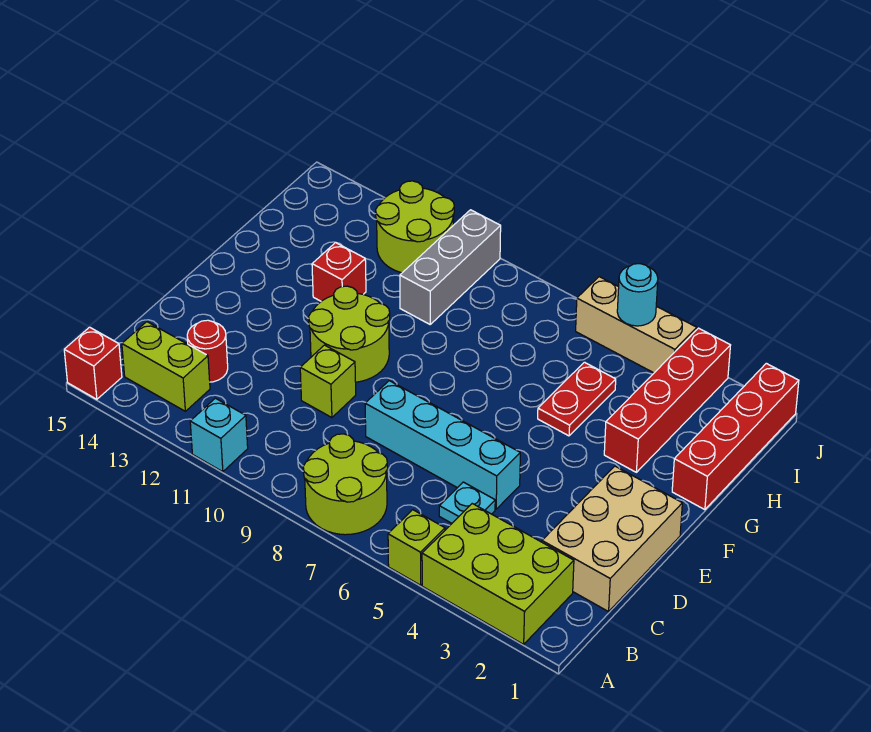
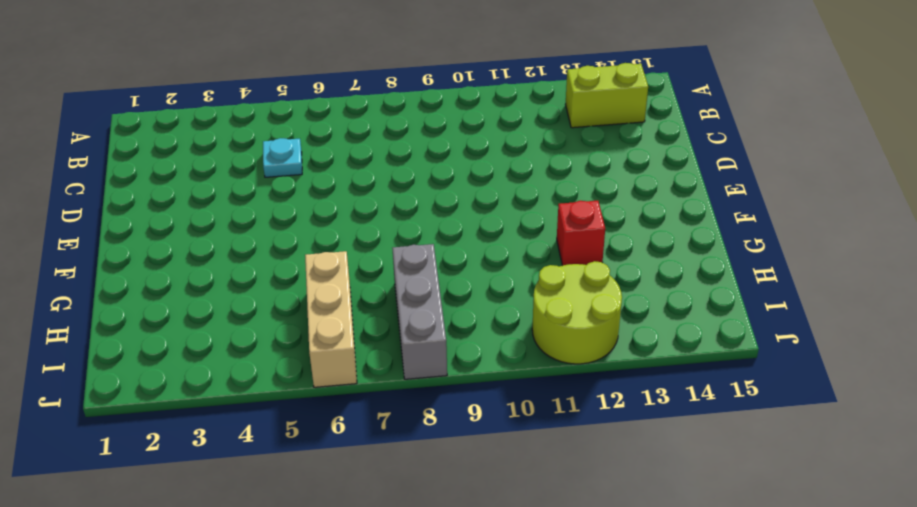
tan 1x3 brick [305,251,357,387] -> tan 1x3 brick turned to [576,277,697,373]
grey 1x3 brick [393,244,447,379] -> grey 1x3 brick moved to [400,210,501,324]
none -> lime 2x3 brick [422,504,574,644]
none -> lime 1x1 brick [388,510,445,585]
none -> lime 2x2 round brick [303,434,388,535]

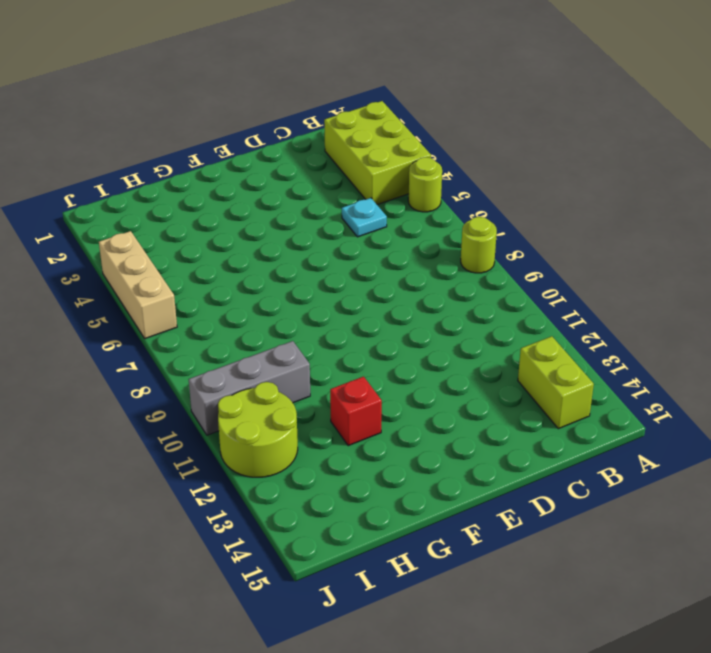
lime 1x1 round brick [408,157,442,212] -> lime 1x1 brick [388,510,445,585]
lime 1x1 round brick [461,217,497,273] -> lime 2x2 round brick [303,434,388,535]
none -> cyan 1x1 brick [190,398,248,472]
none -> red 1x1 brick [64,327,122,399]
none -> tan 2x3 brick [542,466,682,612]

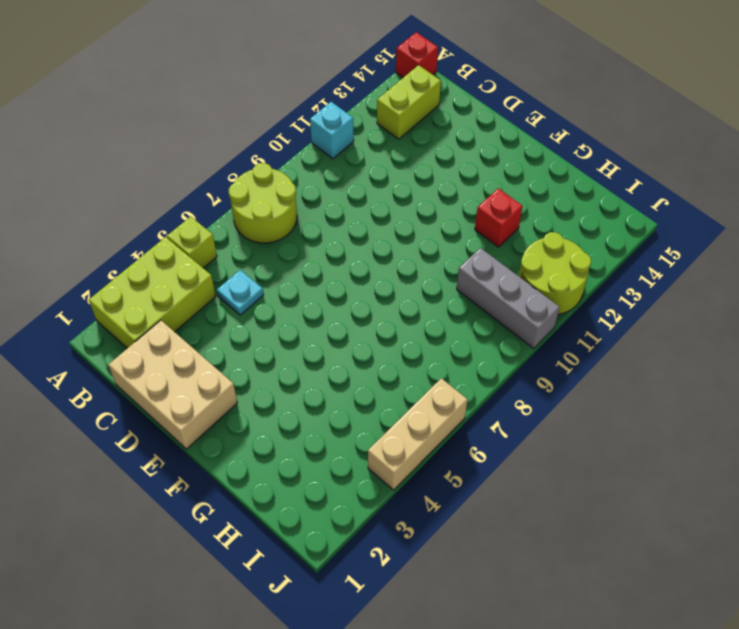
none -> red 1x1 round brick [187,320,228,382]
none -> cyan 1x4 brick [365,381,520,509]
none -> lime 1x1 brick [300,345,356,418]

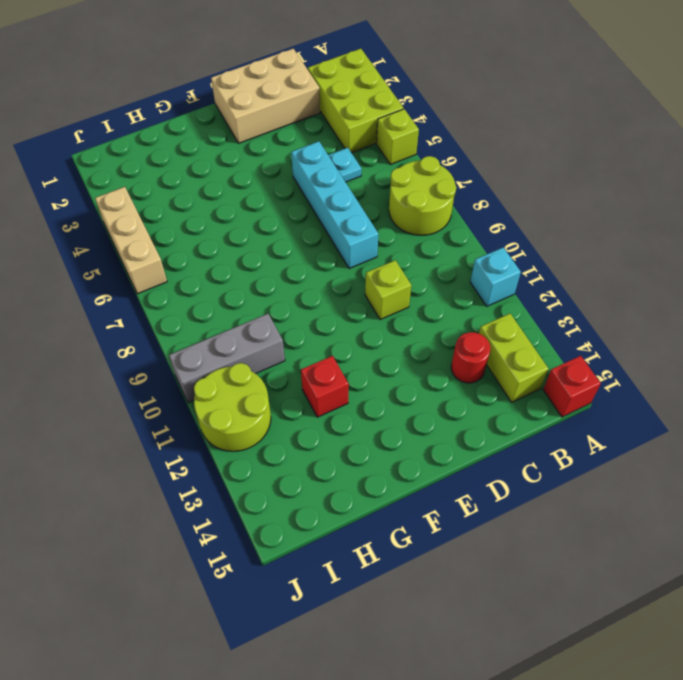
none -> lime 2x2 round brick [309,286,390,382]
none -> red 1x4 brick [672,363,799,510]
none -> red 1x4 brick [604,328,731,472]

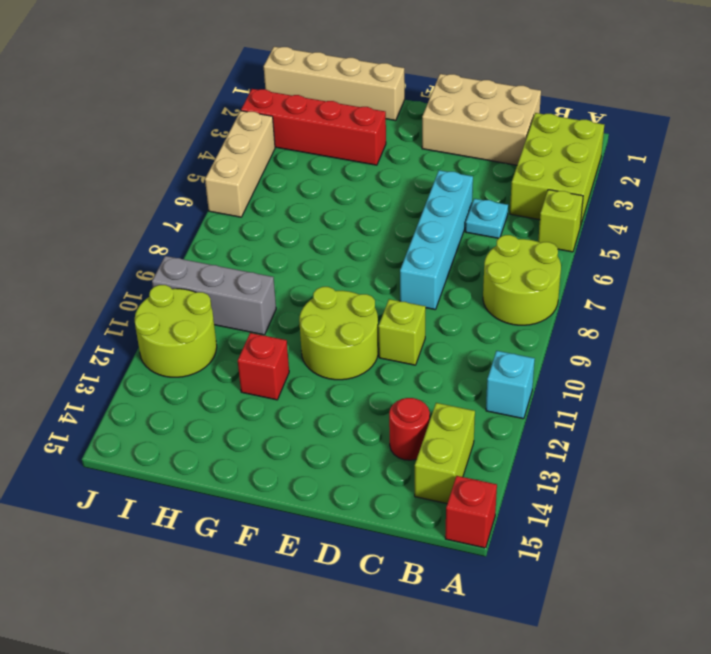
tan 1x4 brick [264,47,405,121] -> red 1x4 brick [672,363,799,510]
none -> red 1x2 plate [538,362,616,436]
none -> cyan 1x1 round brick [617,264,658,326]

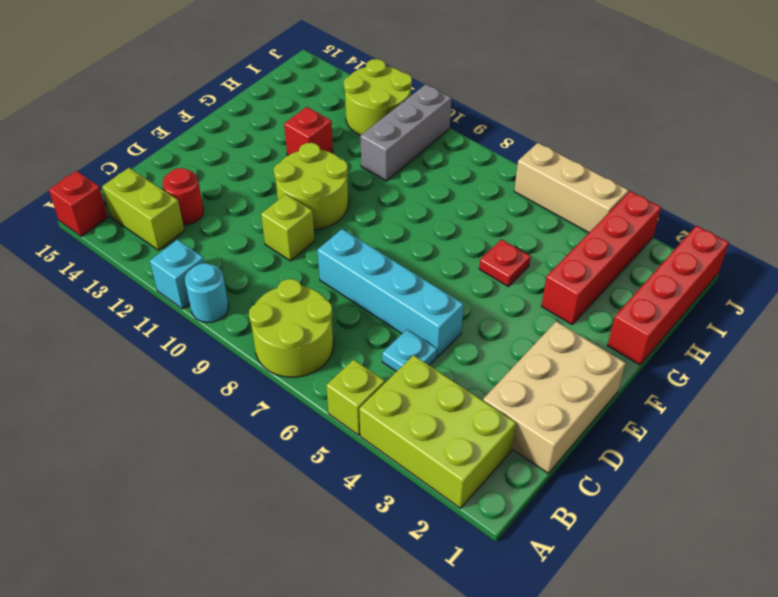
cyan 1x1 round brick [185,263,228,323] -> cyan 1x1 round brick moved to [617,264,658,326]
red 1x1 plate [479,239,531,286] -> red 1x2 plate [538,362,616,436]

